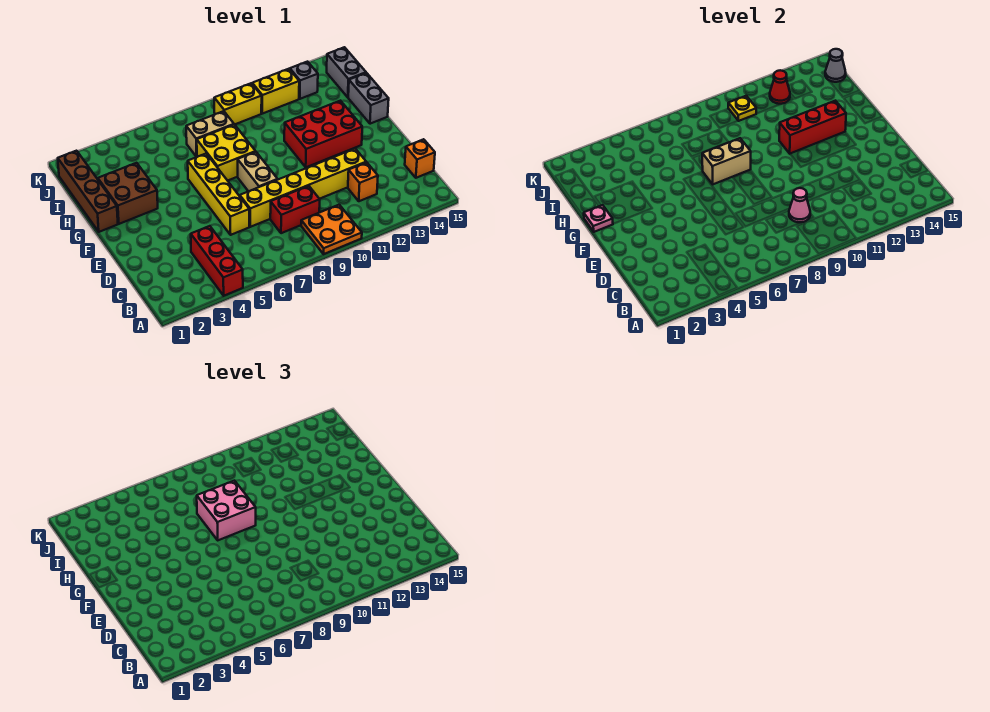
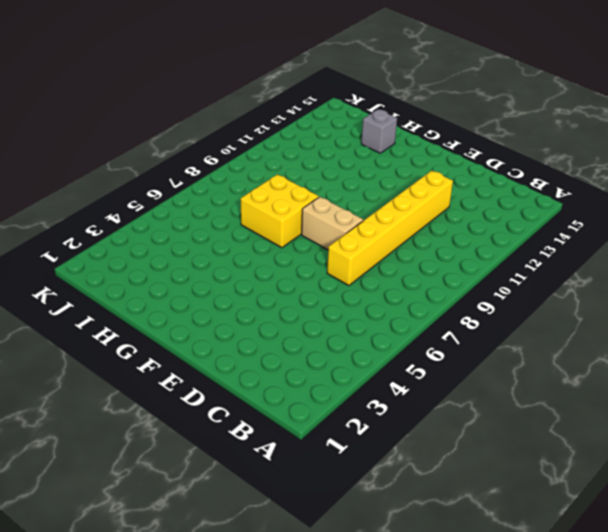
grey 1x1 brick [361,109,397,153] -> grey 1x1 brick moved to [290,62,318,99]
none -> red 1x3 brick [191,226,243,296]
none -> orange 2x2 plate [301,205,362,254]
none -> red 1x2 brick [270,186,320,233]

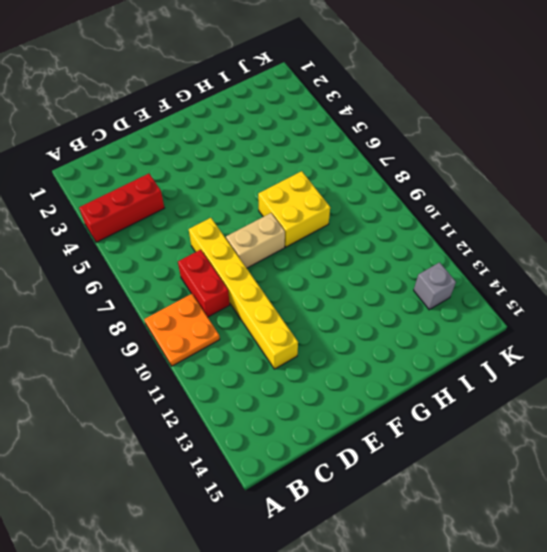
none -> orange 1x1 brick [348,162,378,201]
none -> orange 1x1 brick [405,139,435,178]
none -> yellow 1x4 brick [188,154,249,235]

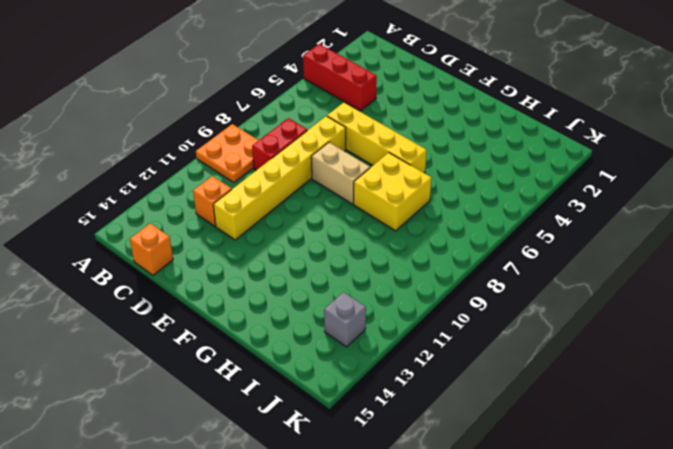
none -> red 2x3 brick [284,101,362,167]
none -> brown 1x4 brick [58,151,118,232]
none -> brown 2x2 brick [98,163,158,224]

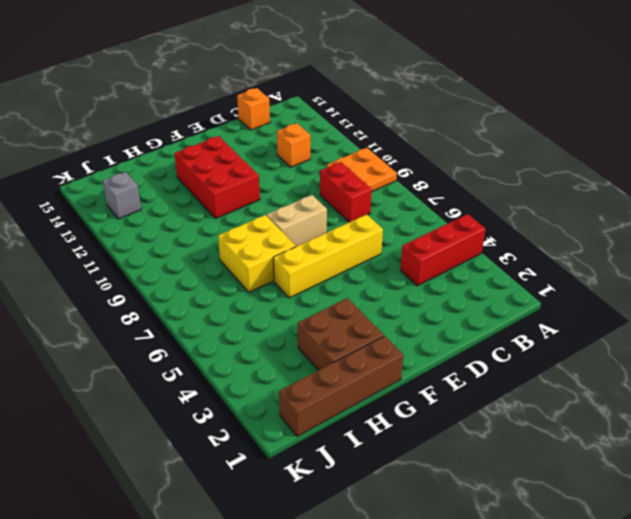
none -> yellow 1x6 brick [239,149,366,227]
none -> grey 1x2 brick [348,73,389,124]
none -> tan 1x2 brick [186,111,234,157]

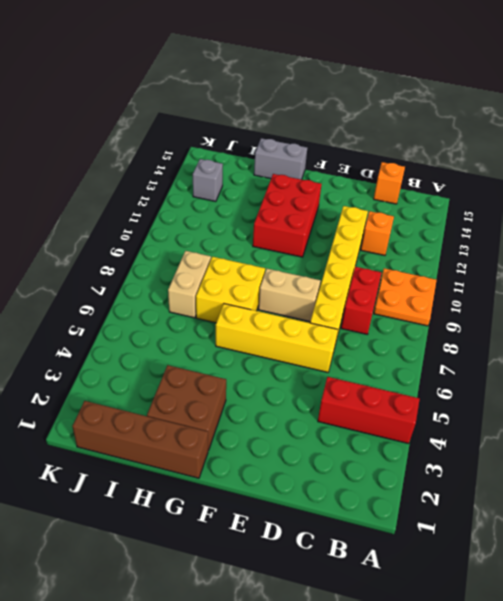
none -> grey 1x2 brick [327,47,366,97]
none -> yellow 1x2 brick [214,83,262,125]
none -> yellow 1x2 brick [252,69,299,114]

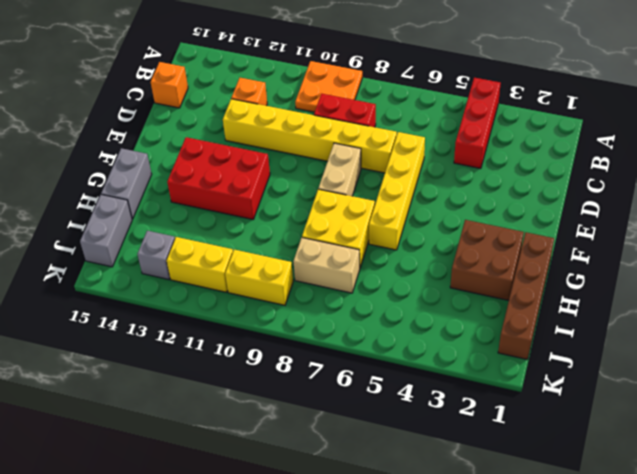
none -> pink 1x1 cone [789,188,810,222]
none -> pink 1x1 plate [584,205,613,232]
none -> tan 1x2 brick [702,138,751,184]

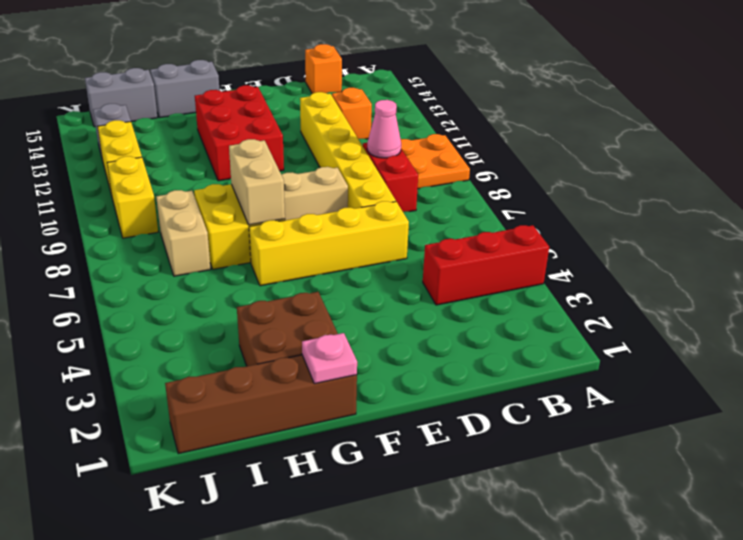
none -> red 1x3 brick [779,101,846,154]
none -> yellow 1x1 plate [728,96,756,121]
none -> red 1x1 cone [770,70,790,104]

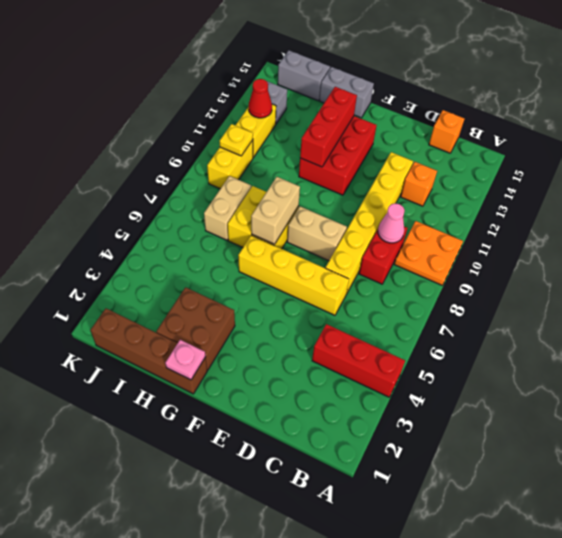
none -> grey 1x1 cone [825,49,846,82]
none -> pink 2x2 brick [197,481,256,540]

